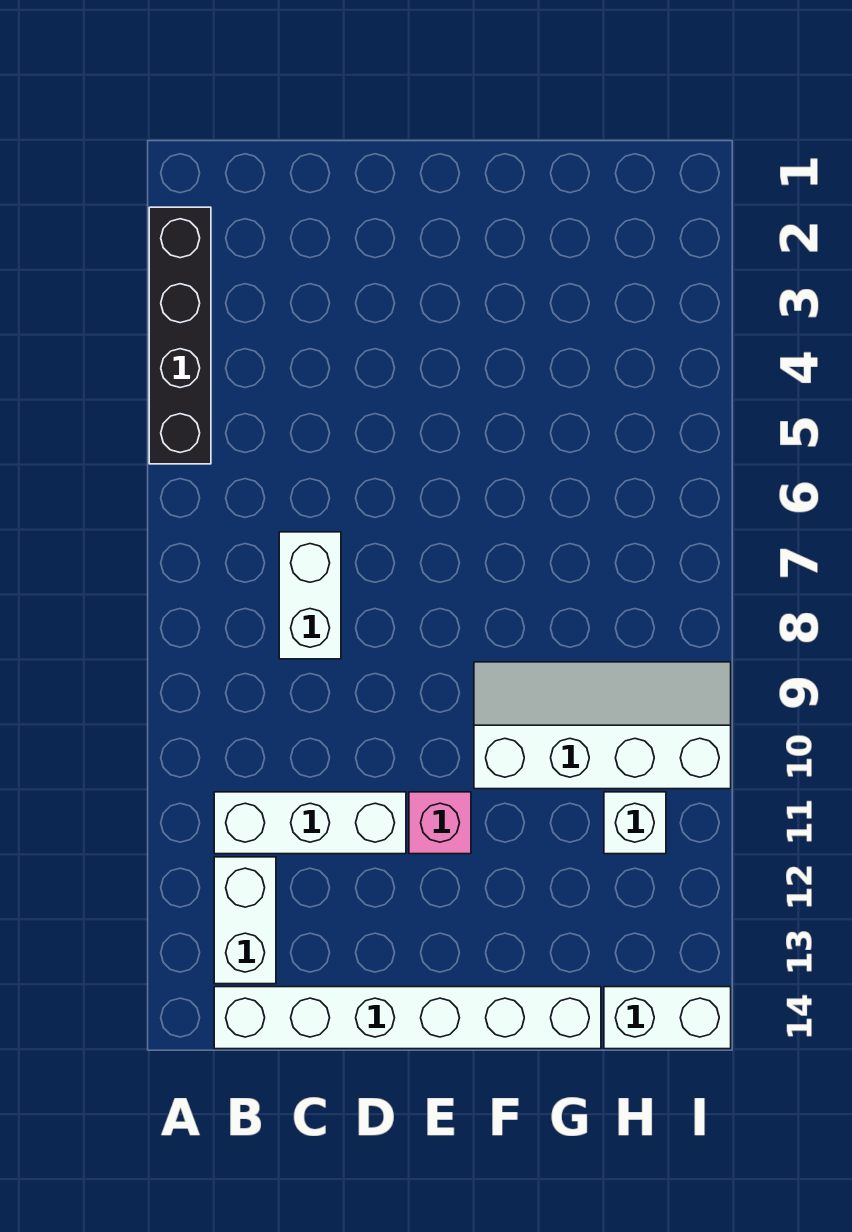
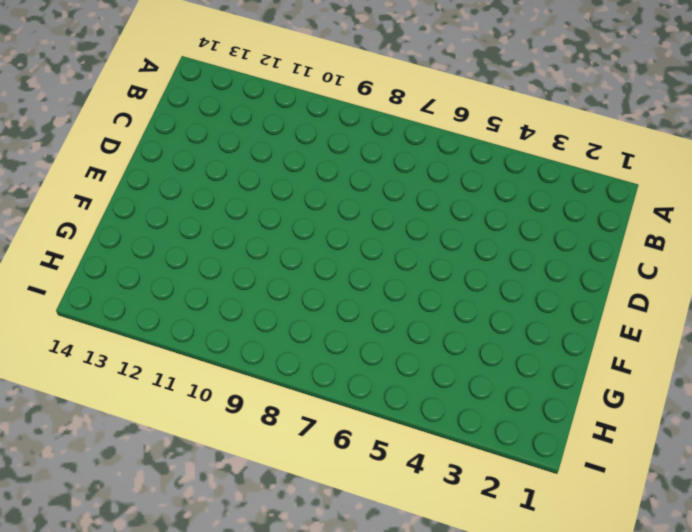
none -> black 1x4 brick [149,207,211,464]
none -> white 1x3 brick [214,792,406,854]

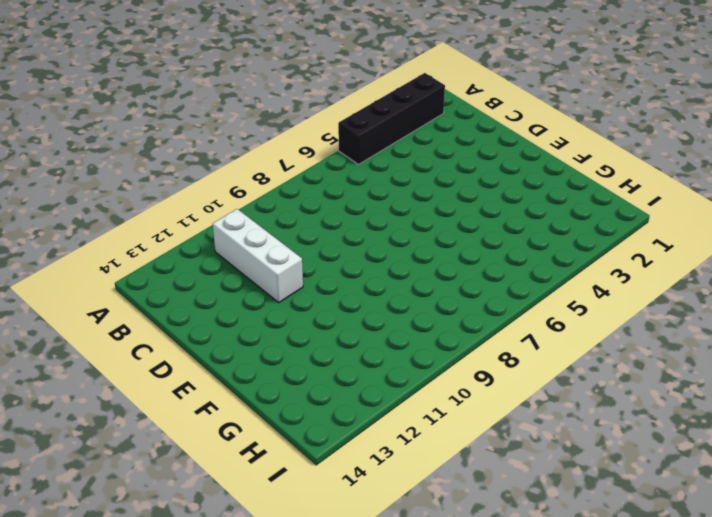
none -> white 1x2 brick [214,857,276,984]
none -> white 1x6 brick [214,987,601,1049]

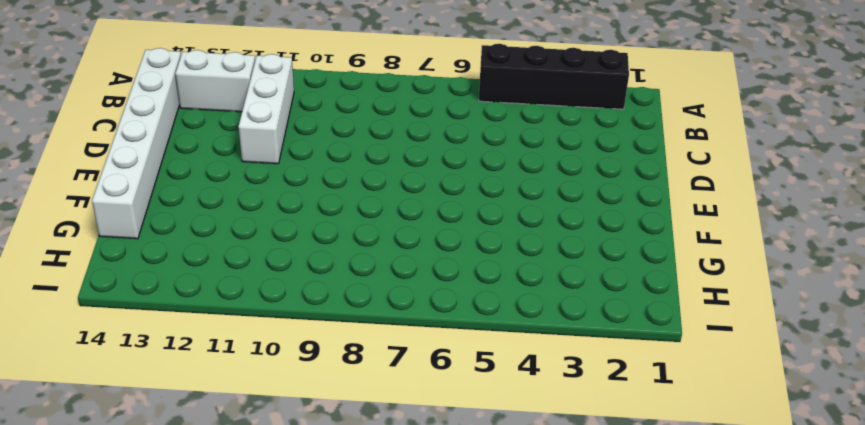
none -> white 1x2 brick [279,532,341,659]
none -> pink 1x1 brick [409,792,471,854]

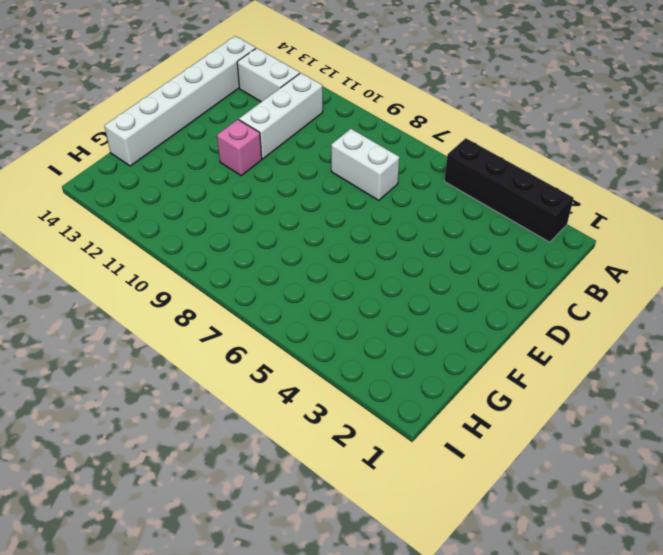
none -> white 2x4 slope [474,662,731,789]
none -> white 1x1 brick [604,792,666,854]

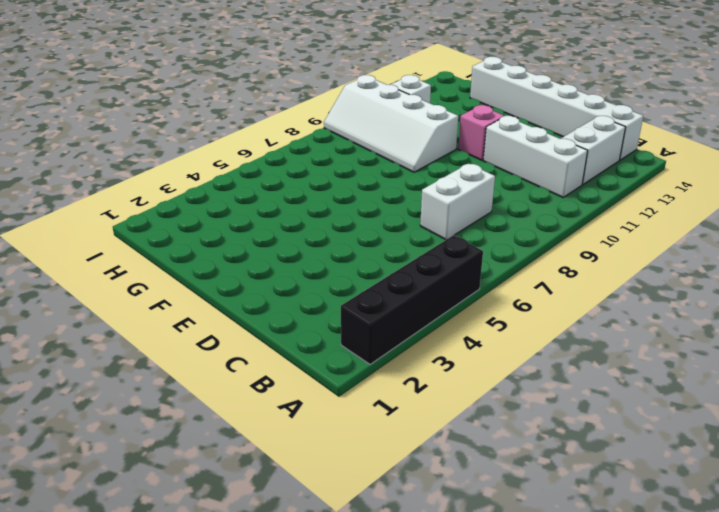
none -> white 1x2 brick [604,987,731,1049]

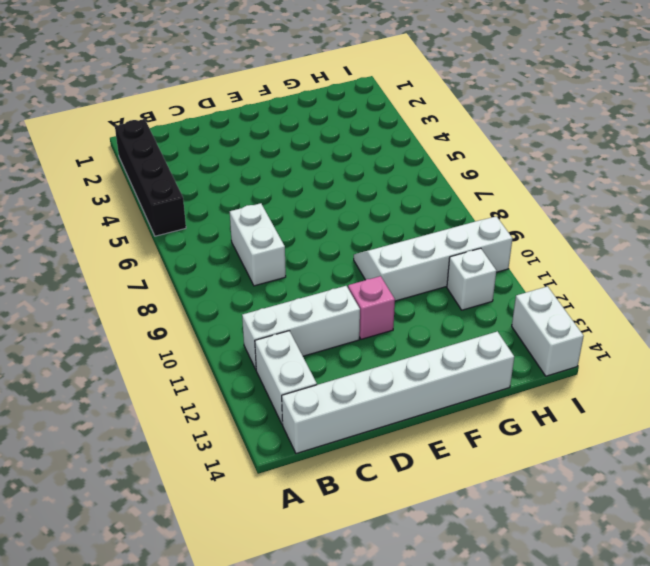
white 1x2 brick [512,286,584,376] -> white 1x2 brick turned to [604,987,731,1049]

